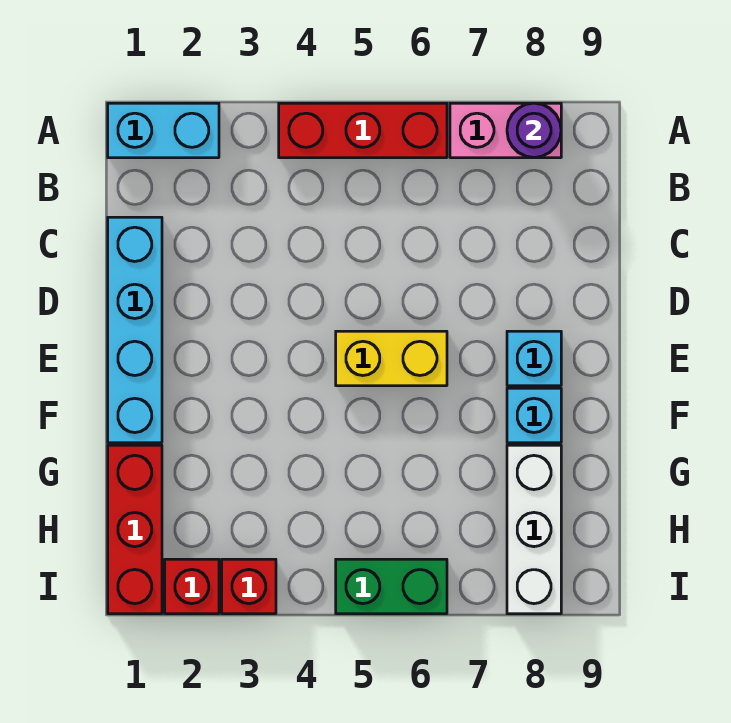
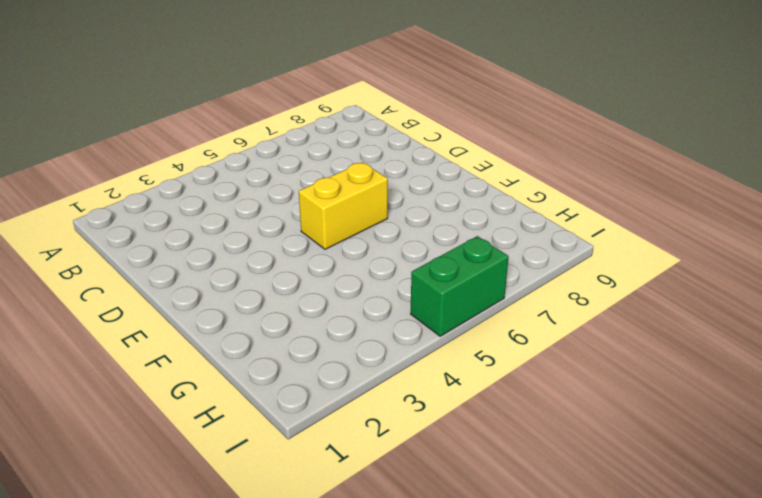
none -> cyan 1x2 brick [108,103,219,158]
none -> red 1x3 brick [279,103,447,158]
none -> pink 1x2 brick [450,103,561,158]

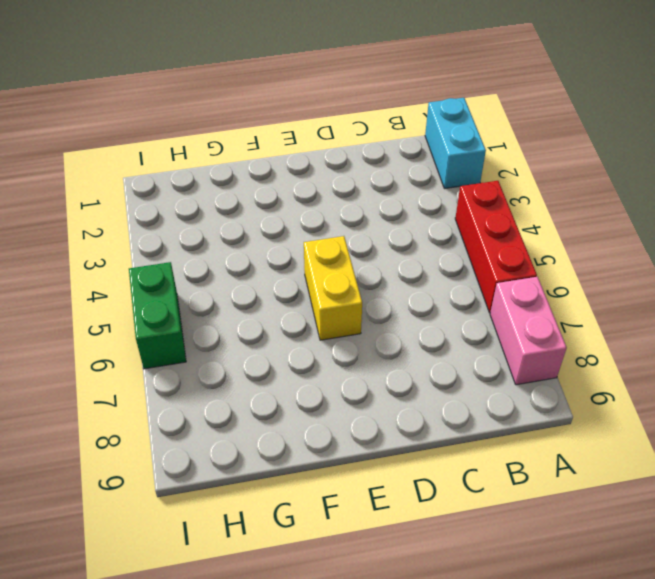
none -> cyan 1x4 brick [108,217,162,443]
none -> cyan 1x1 brick [507,331,561,386]
none -> cyan 1x1 brick [507,388,561,443]

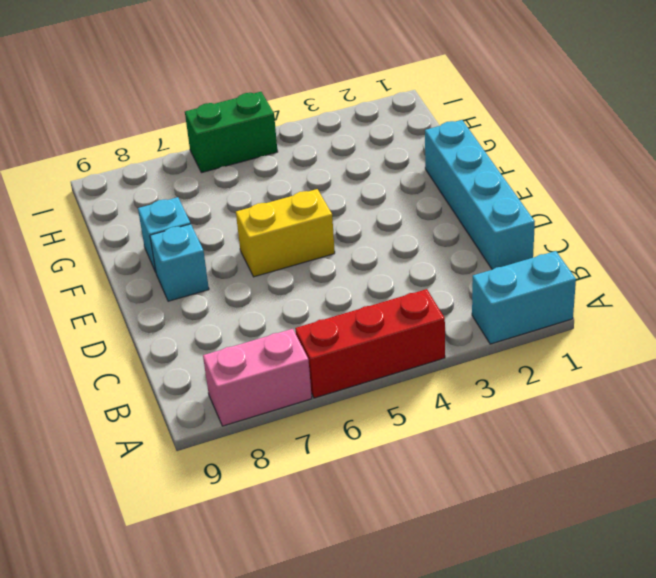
none -> red 1x3 brick [108,445,162,614]
none -> white 1x3 brick [507,445,561,614]
none -> red 1x1 brick [165,559,219,614]

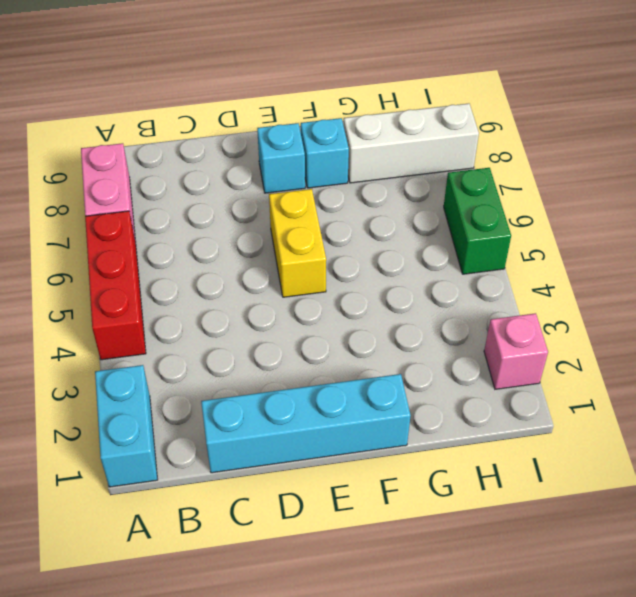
pink 1x1 brick [484,313,548,389] -> red 1x1 brick [165,559,219,614]
none -> red 1x3 brick [108,445,162,614]
none -> red 1x1 brick [222,559,276,614]
none -> purple 1x1 round brick [507,103,561,157]

